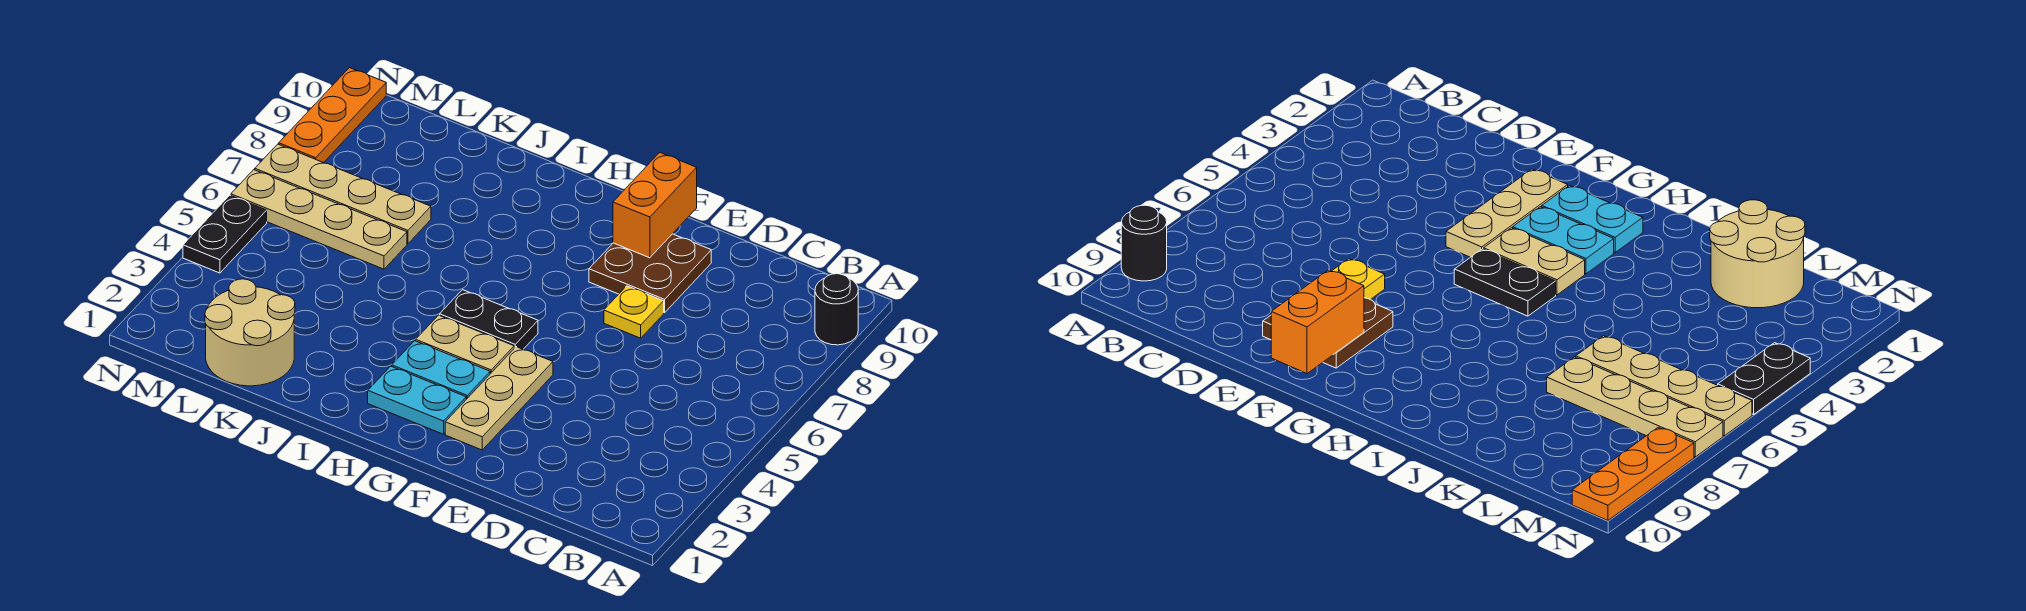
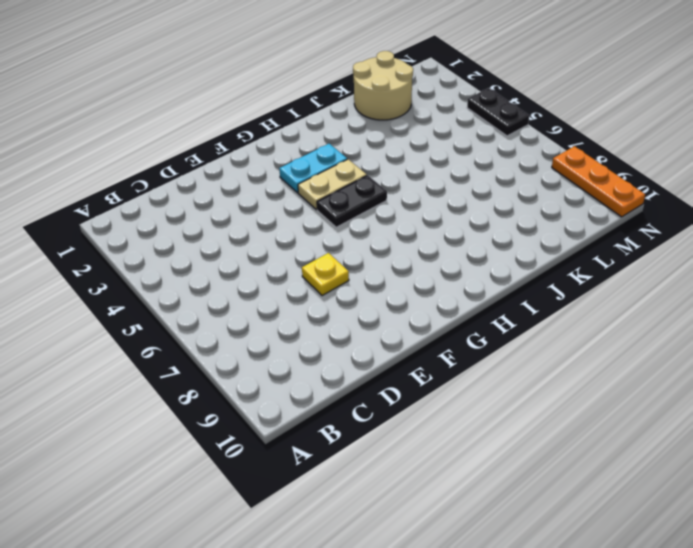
none -> black 1x1 round brick [815,274,858,345]
none -> brown 2x2 plate [589,234,711,313]
none -> tan 1x3 plate [445,347,553,450]

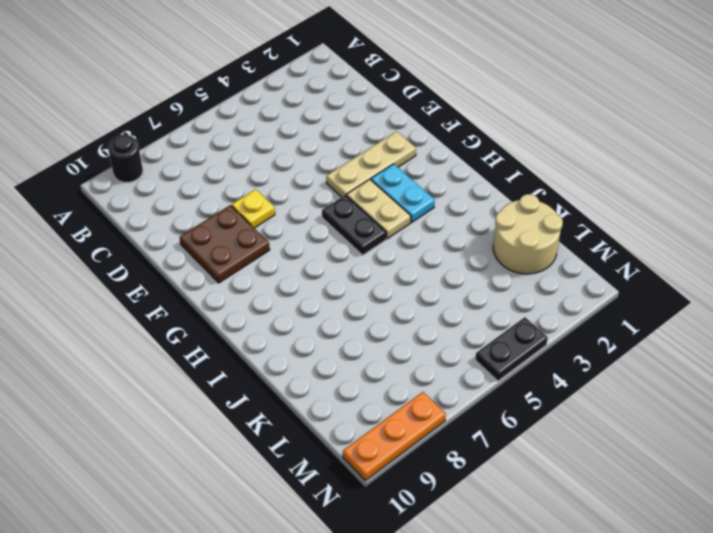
none -> cyan 1x2 plate [368,366,466,434]
none -> tan 1x4 plate [231,170,407,269]
none -> tan 1x4 plate [255,144,431,244]

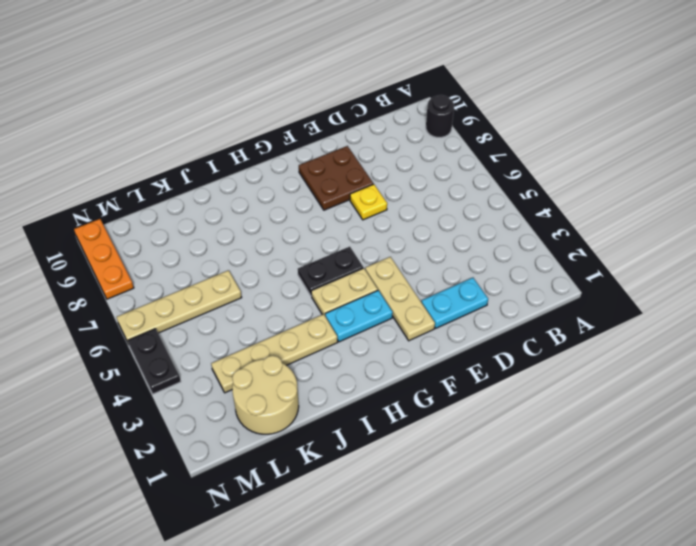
cyan 1x2 plate [421,278,488,328] -> cyan 1x2 plate moved to [368,366,466,434]
tan 1x4 plate [211,314,338,393] -> tan 1x4 plate moved to [255,144,431,244]
none -> orange 1x2 brick [613,153,697,258]

